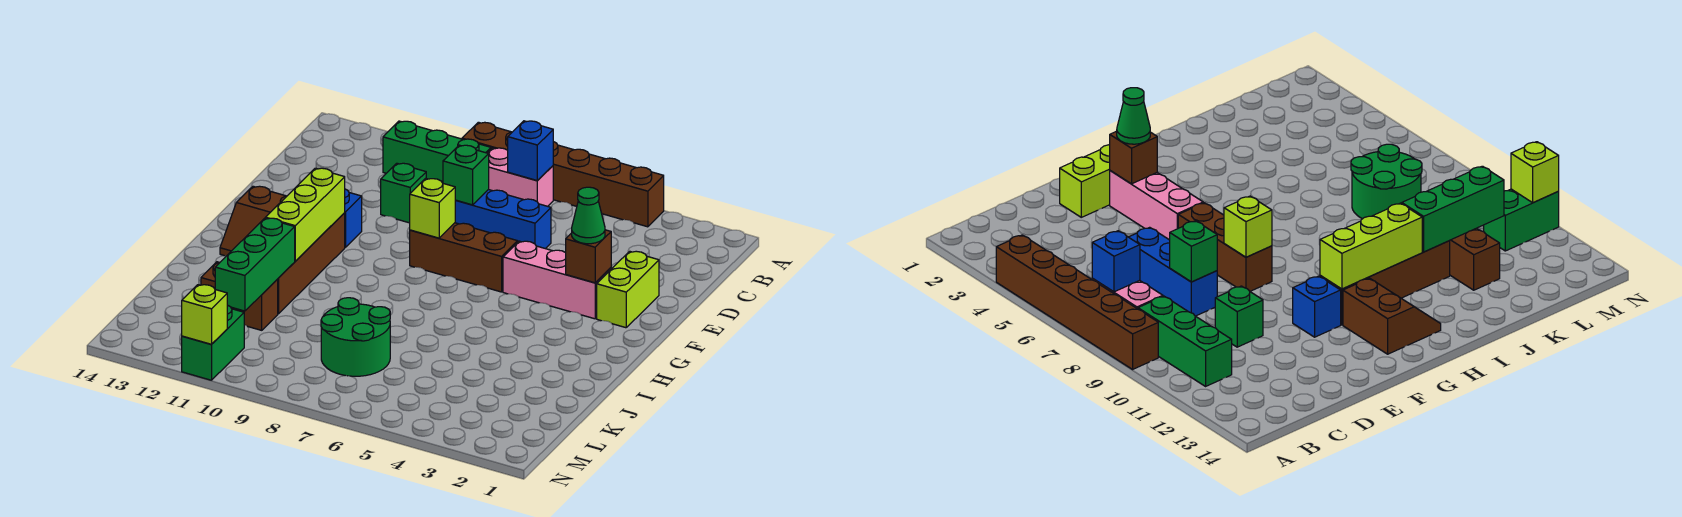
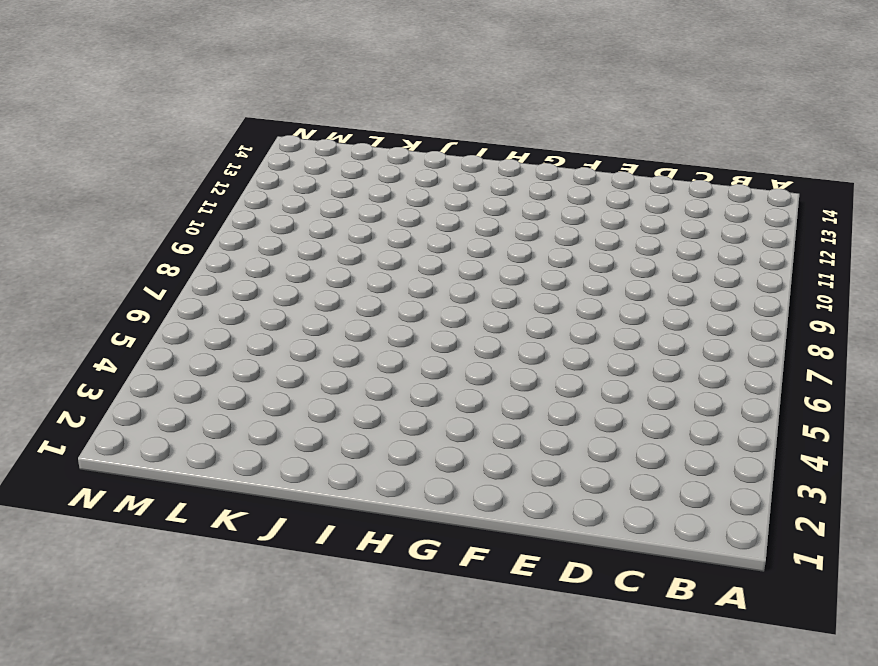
none -> brown 1x6 brick [462,122,664,227]
none -> pink 1x2 brick [488,148,553,206]
none -> green 1x3 brick [383,121,491,183]

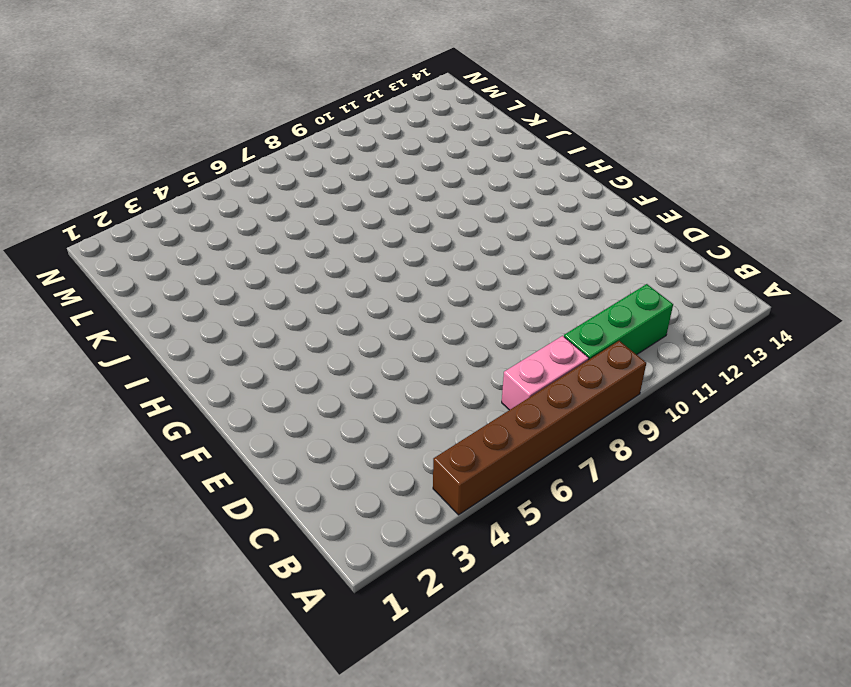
none -> blue 1x3 brick [455,190,551,249]
none -> green 1x1 brick [381,163,426,223]
none -> lime 1x2 brick [597,251,659,328]

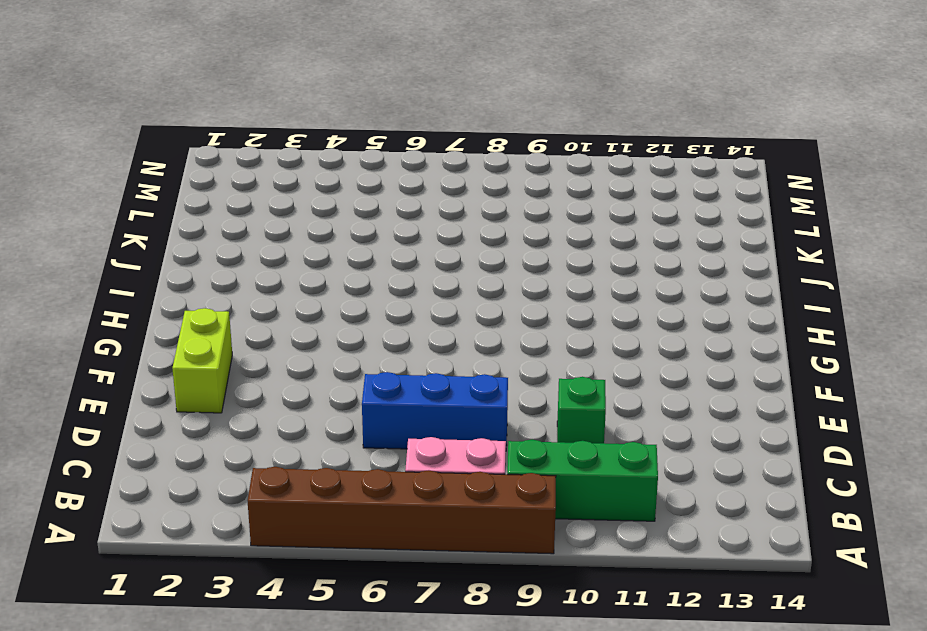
none -> pink 1x3 brick [503,241,611,319]
none -> brown 1x3 brick [410,223,518,292]
none -> blue 1x1 brick [345,189,362,247]

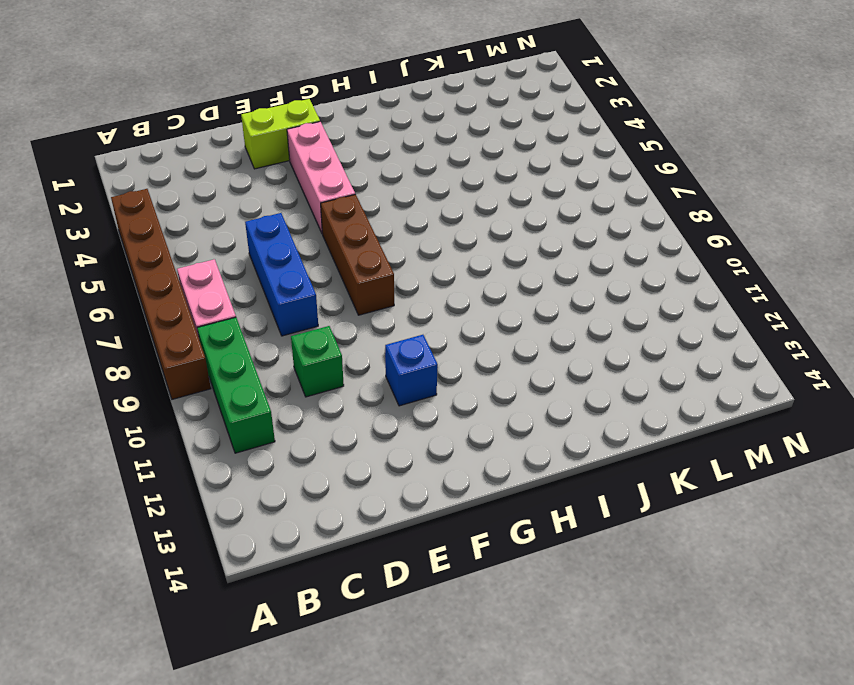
none -> brown 1x4 brick [278,213,345,314]
none -> brown 2x2 slope [220,186,287,256]
none -> green 2x2 round brick [321,298,390,376]

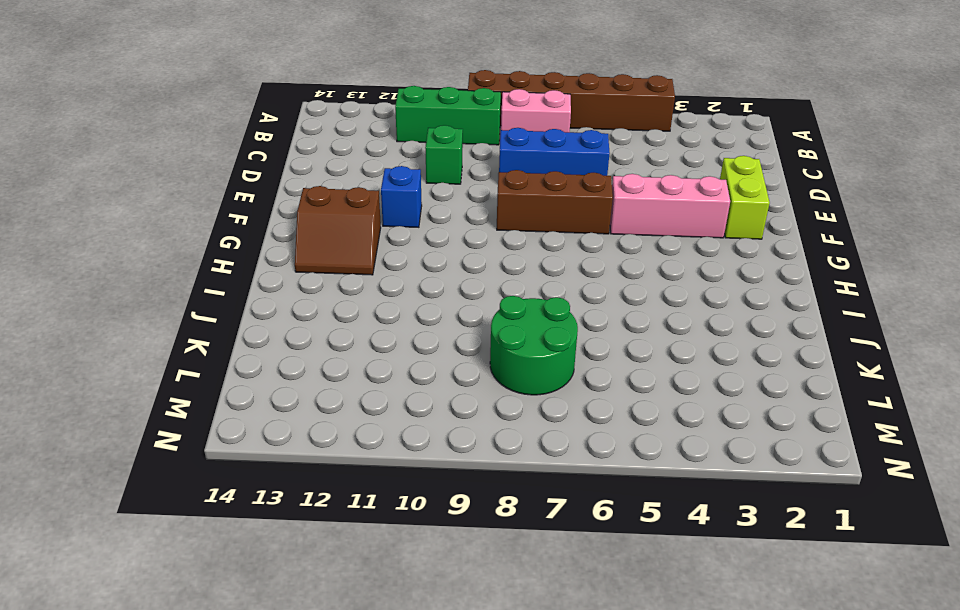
none -> brown 1x4 brick [278,213,345,314]
none -> brown 1x2 brick [201,262,278,330]
none -> green 1x2 brick [182,305,244,380]

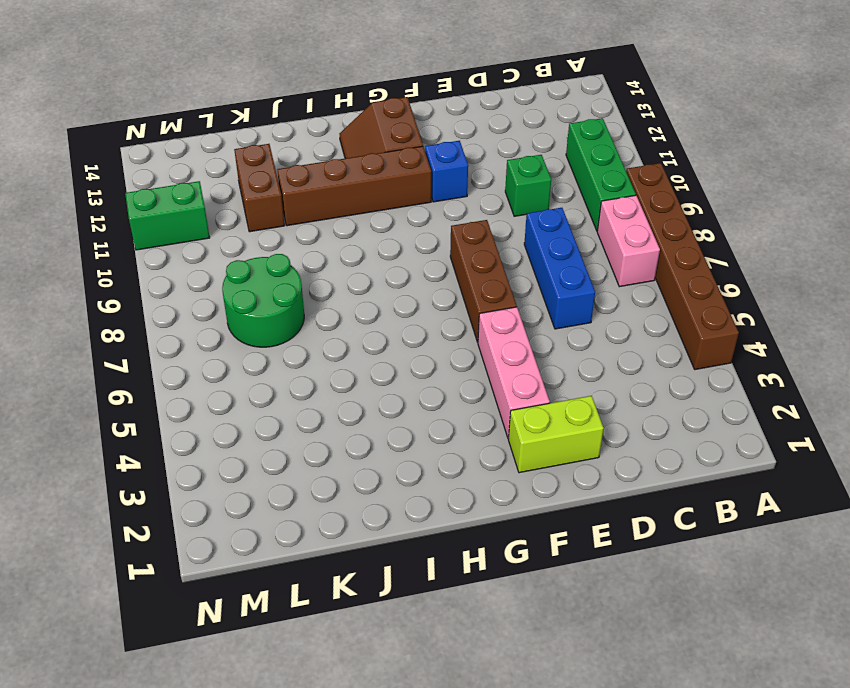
none -> blue 1x1 brick [508,121,553,181]
none -> green 1x1 brick [443,145,489,205]
none -> brown 1x1 brick [566,230,611,283]

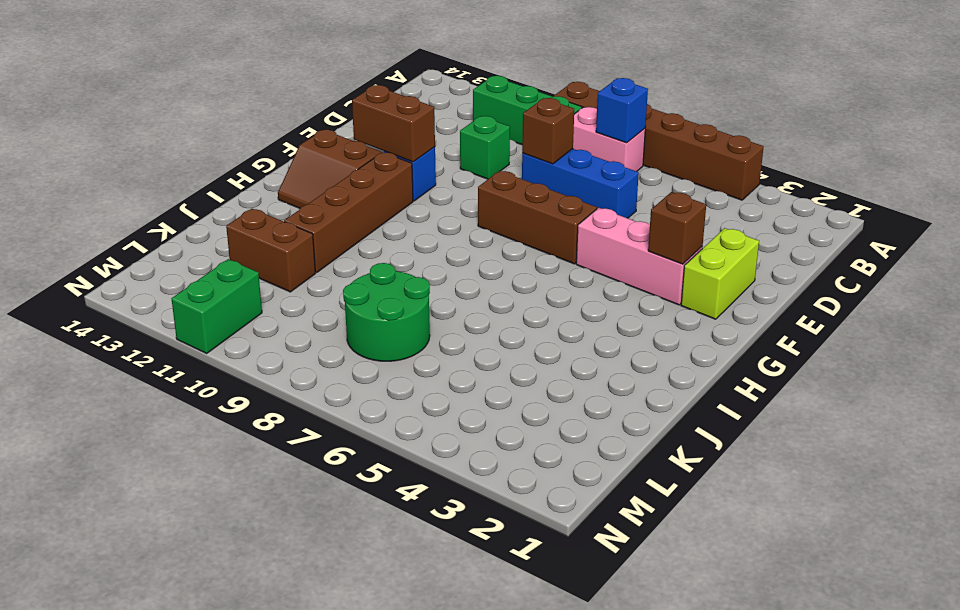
brown 1x1 brick [522,98,574,164] -> green 1x1 brick [443,145,489,205]
brown 1x2 brick [352,85,435,162] -> none
none -> lime 1x1 brick [410,178,455,238]
none -> lime 1x3 brick [266,168,345,261]
none -> green 1x3 brick [215,218,295,311]

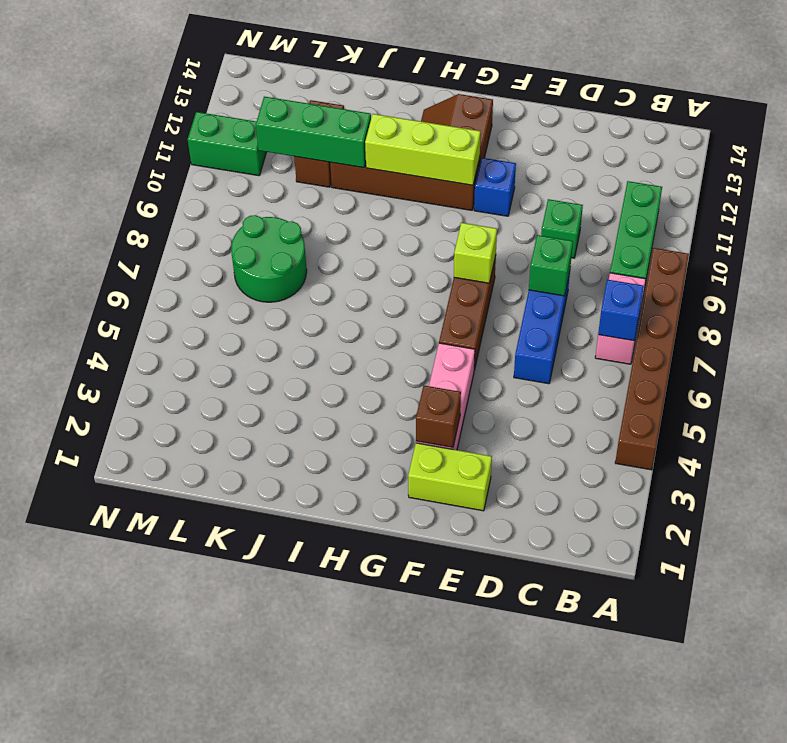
none -> lime 1x1 brick [182,285,227,344]
none -> green 1x1 cone [572,187,605,244]

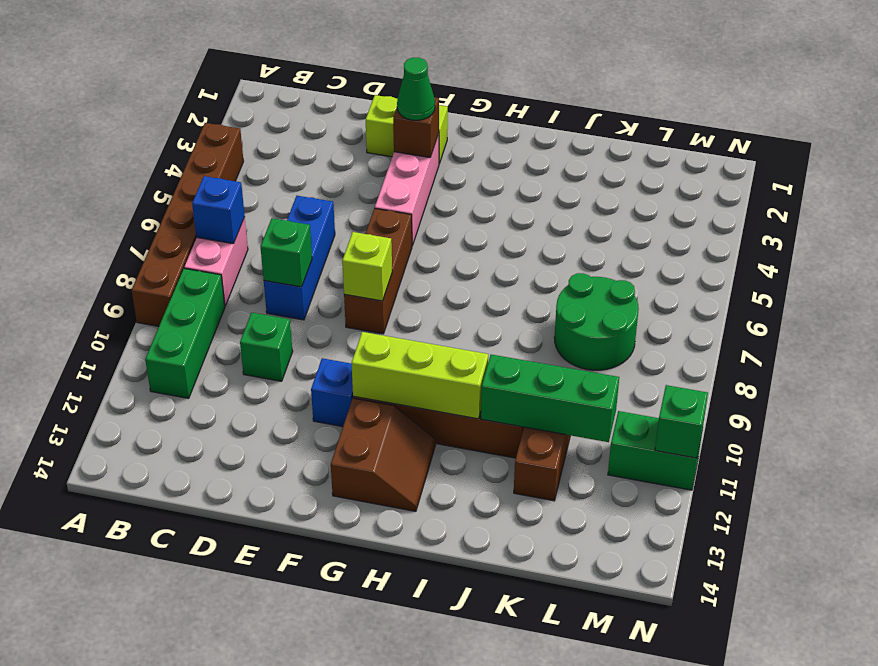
green 1x1 brick [655,385,708,458] -> lime 1x1 brick [182,285,227,344]

